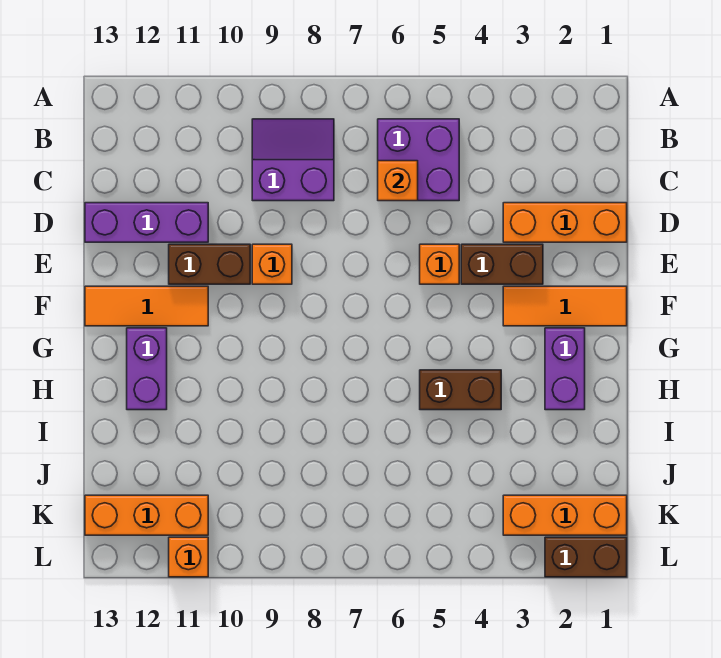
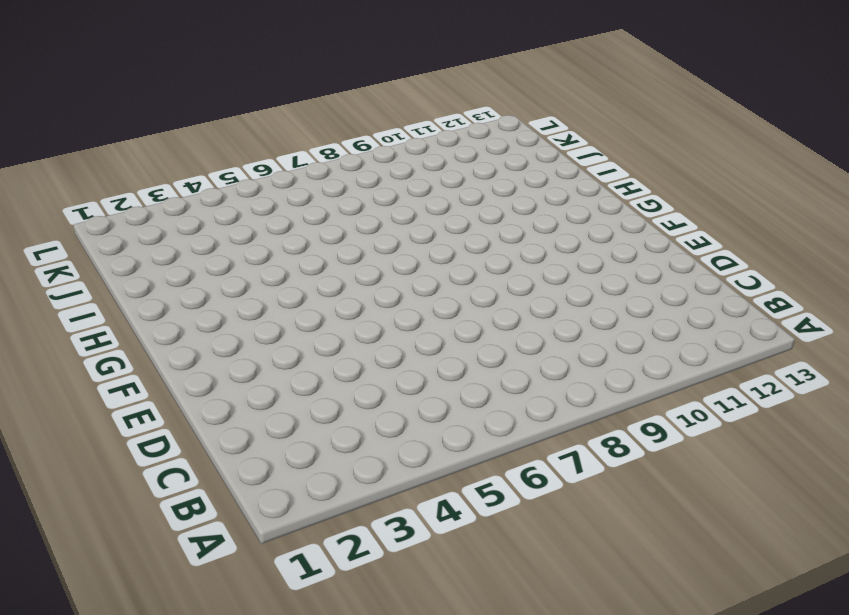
none -> purple 2x2 brick [378,119,459,201]
none -> purple 2x2 slope [252,119,334,201]
none -> orange 1x3 brick [503,203,627,242]

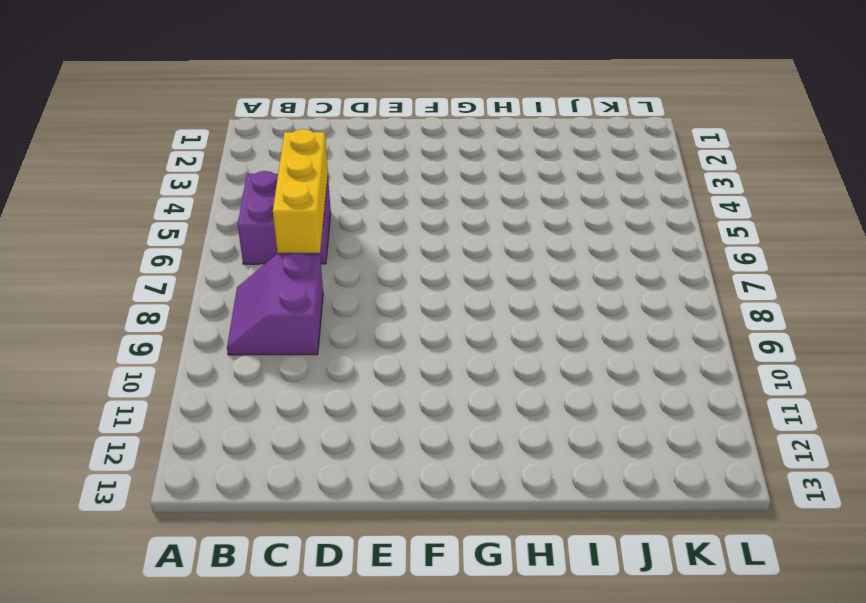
yellow 1x3 brick [273,129,328,253] -> orange 1x1 brick [378,161,418,201]
none -> orange 1x3 brick [503,203,627,242]
none -> purple 1x3 brick [85,203,208,242]
none -> brown 1x2 brick [461,244,543,284]

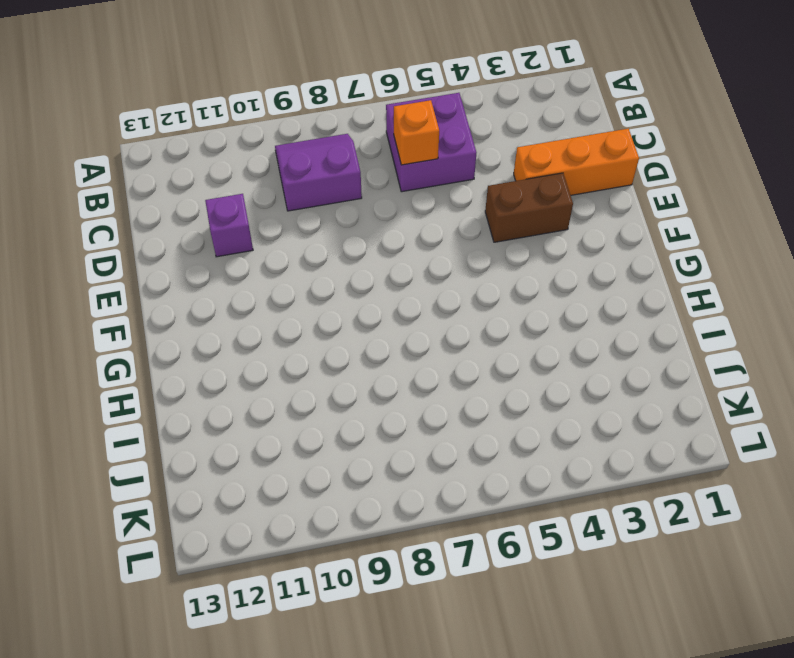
purple 1x1 brick [205,194,253,257] -> purple 1x3 brick [85,203,208,242]
none -> orange 1x1 brick [420,244,459,284]
none -> orange 1x1 brick [252,244,292,284]
none -> brown 1x2 brick [169,244,250,284]

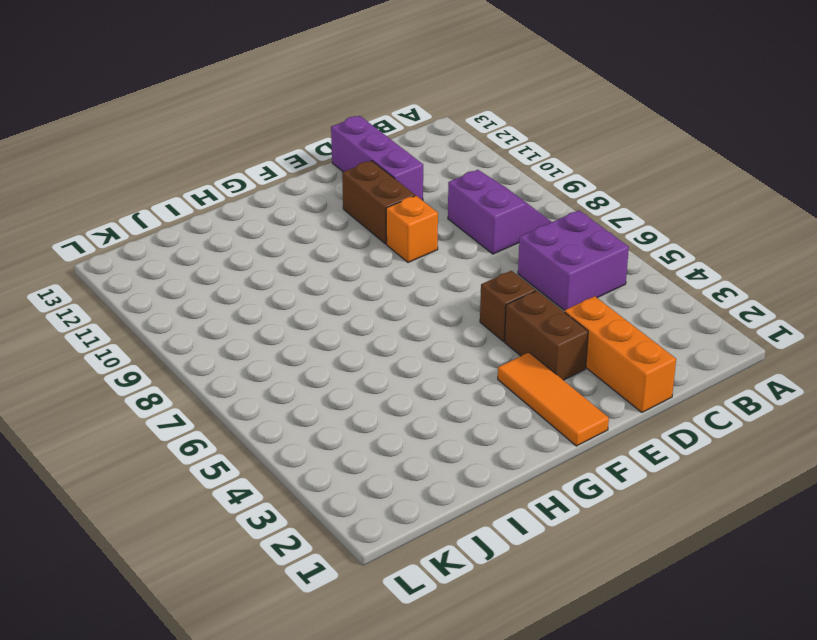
brown 1x1 brick [480,271,536,341] -> orange 1x1 brick [420,244,459,284]
none -> orange 1x3 tile [85,286,208,326]
none -> purple 1x2 brick [545,328,585,410]
none -> purple 1x2 brick [127,328,167,410]

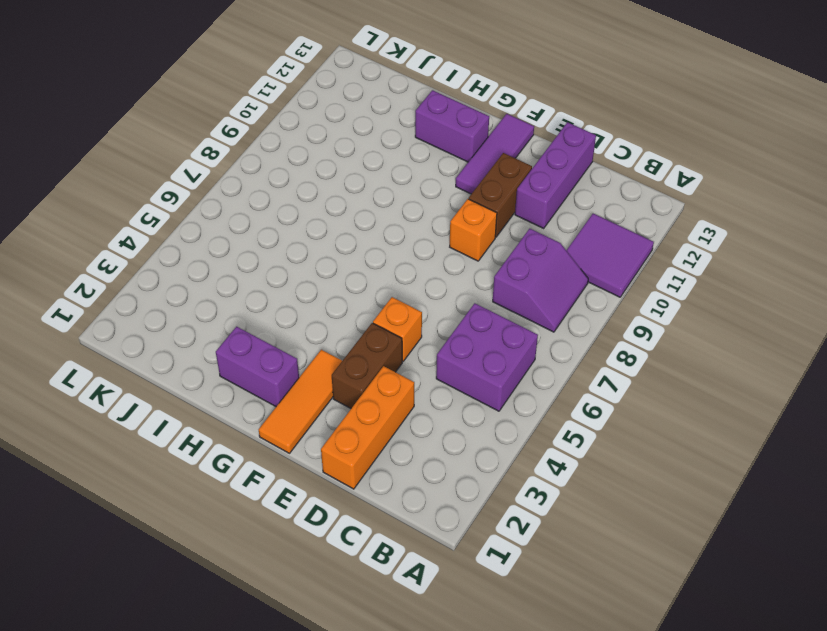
purple 2x2 tile [566,214,654,297] -> none
purple 1x3 tile [456,114,534,194] -> orange 1x3 tile [85,286,208,326]
none -> brown 1x2 brick [420,370,501,410]
none -> orange 1x3 brick [503,495,627,535]
none -> orange 1x3 brick [85,495,208,535]

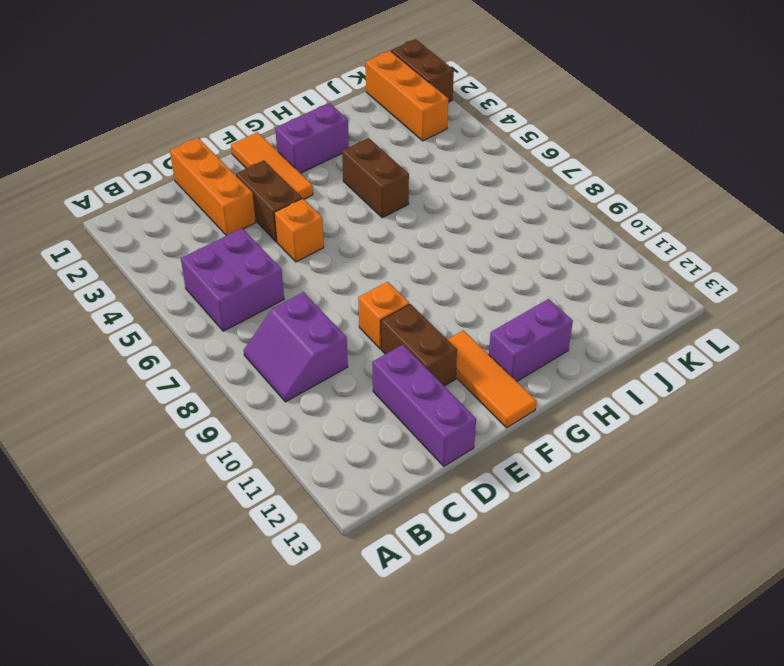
none -> orange 1x3 brick [85,495,208,535]
none -> orange 1x1 brick [169,537,208,577]
none -> orange 1x1 brick [378,161,418,201]

